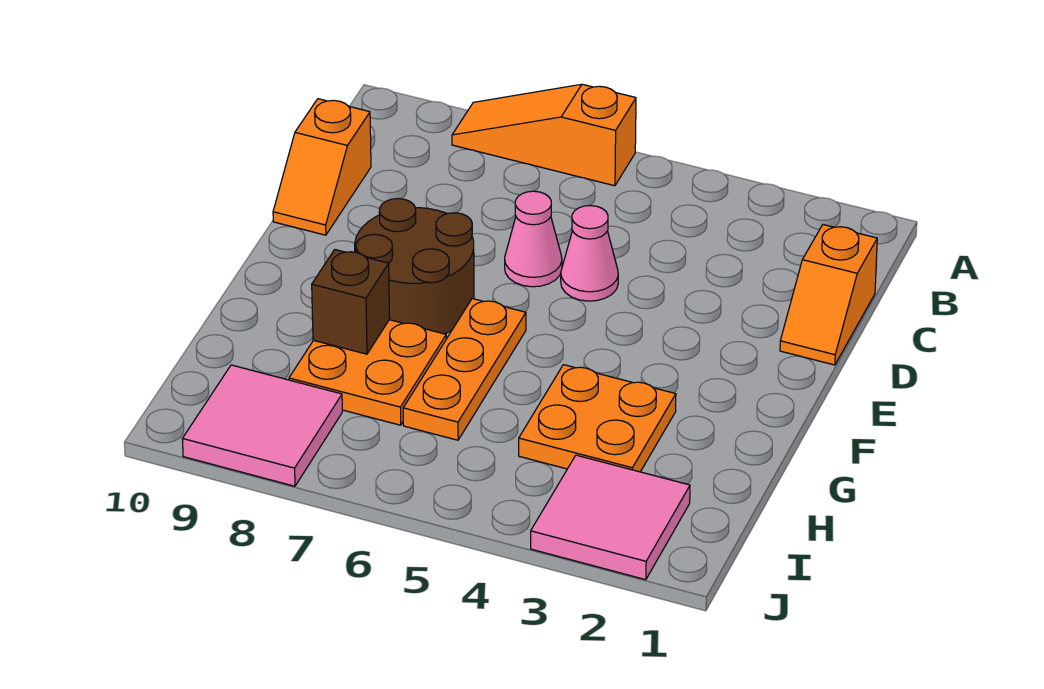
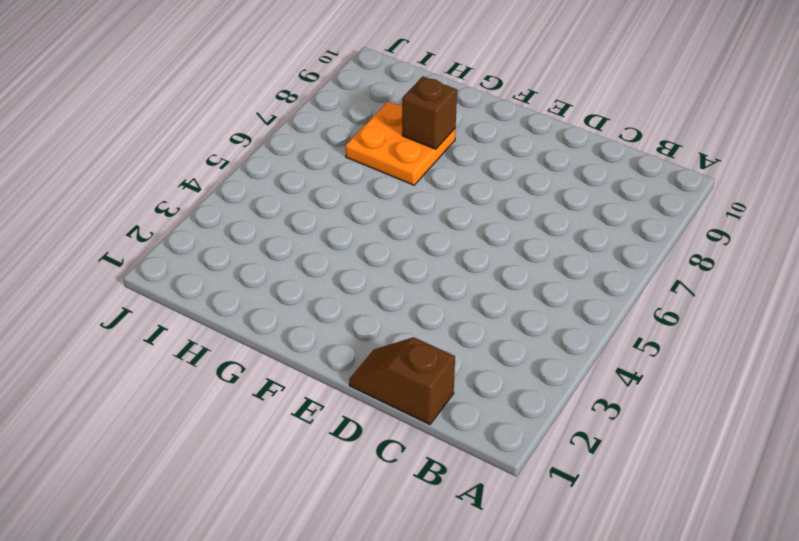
brown 1x2 slope [349,337,455,425] -> orange 1x2 slope [780,225,877,365]
none -> orange 1x3 slope [452,84,636,186]
none -> orange 1x2 slope [273,99,371,235]
none -> pink 1x1 cone [561,205,618,301]

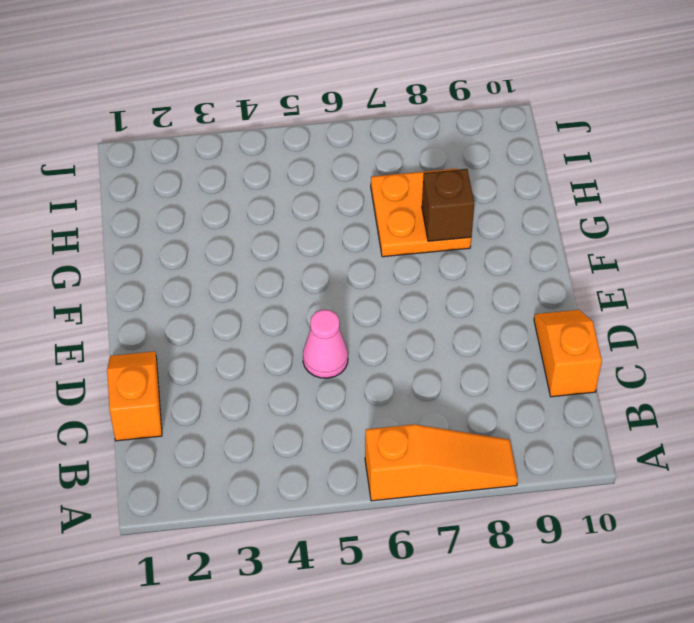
none -> pink 1x1 cone [505,191,562,287]
none -> brown 2x2 round brick [355,199,474,334]
none -> orange 1x3 plate [403,299,526,440]

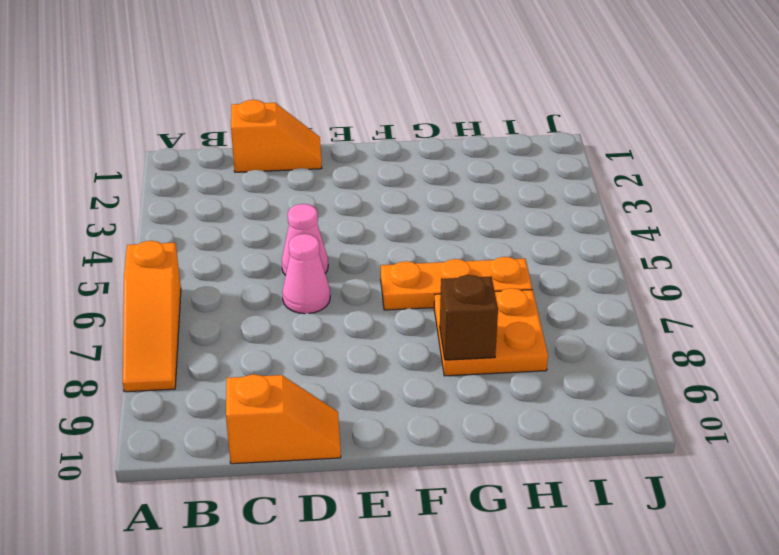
none -> brown 2x2 round brick [355,199,474,334]
none -> orange 2x2 plate [519,365,676,472]
none -> pink 2x2 tile [531,455,690,580]

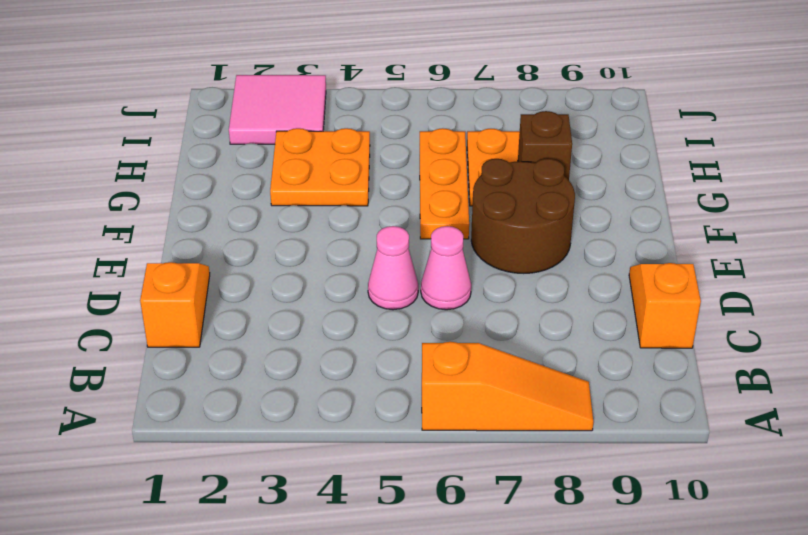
none -> pink 2x2 tile [182,365,342,486]

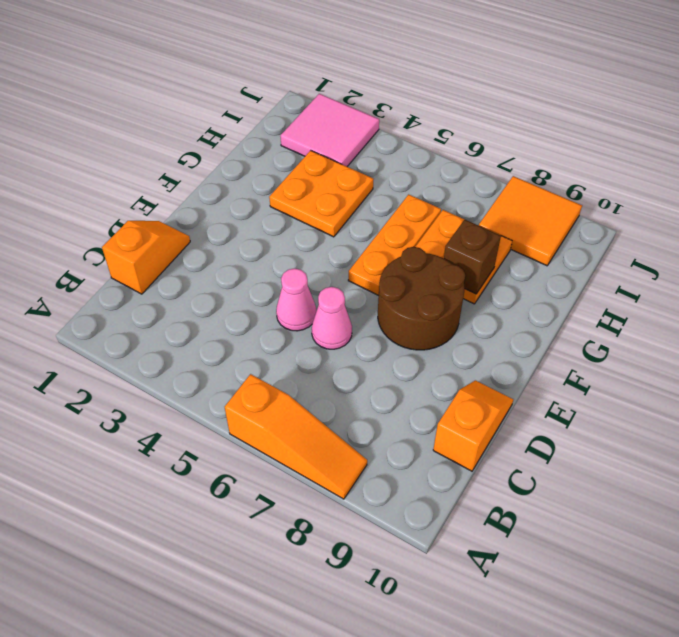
orange 2x2 tile [479,176,582,266] -> pink 2x2 tile [182,365,342,486]

